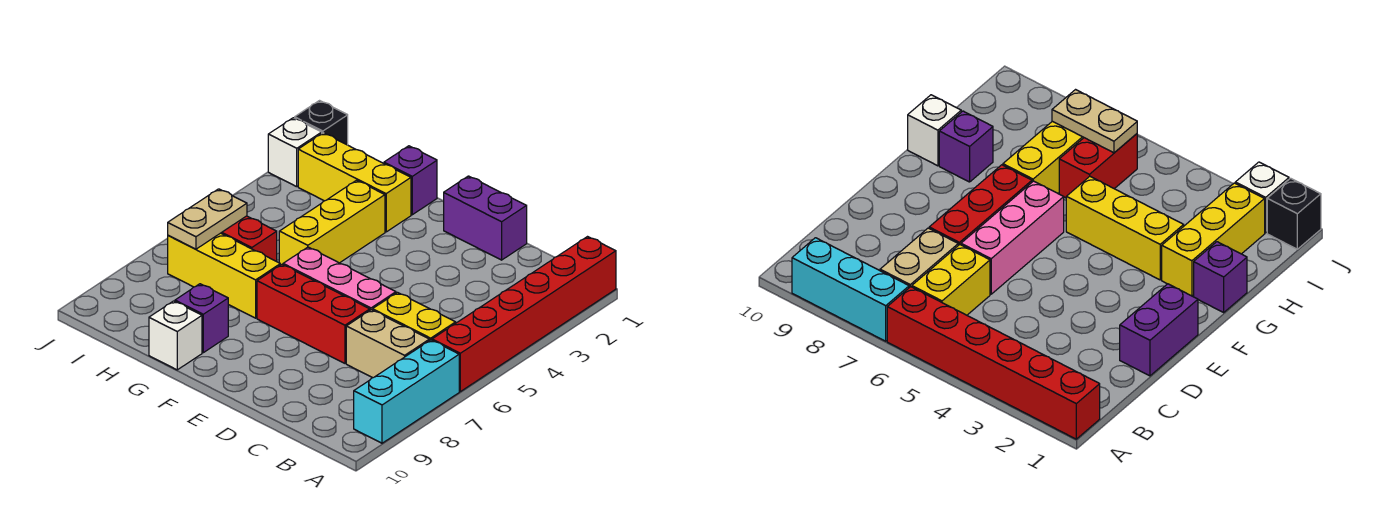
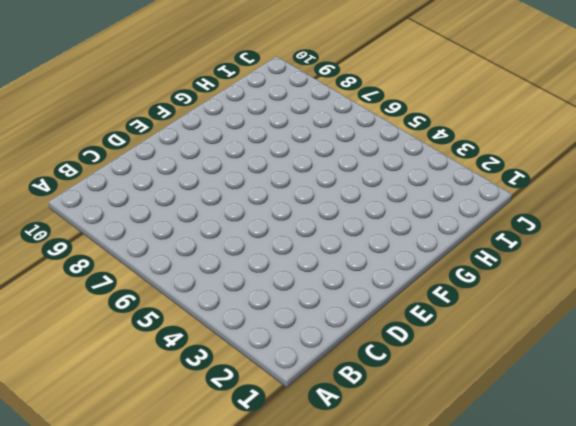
none -> red 1x6 brick [432,237,616,392]
none -> cyan 1x3 brick [354,340,459,443]
none -> yellow 1x2 brick [373,293,456,341]

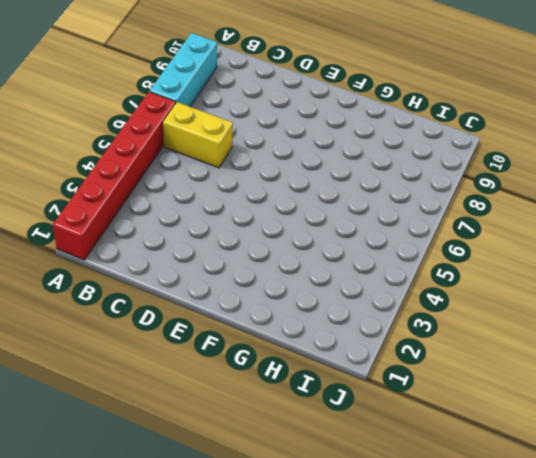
none -> tan 1x2 brick [346,310,429,378]
none -> purple 1x2 brick [444,176,527,260]
none -> pink 1x3 brick [283,247,396,310]

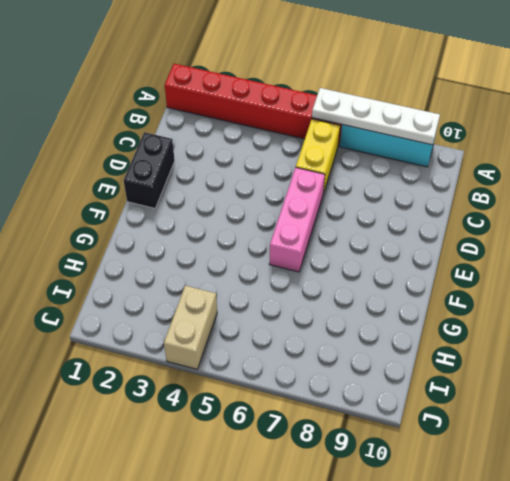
white 1x4 plate [312,88,440,145] -> none
black 1x2 brick [124,132,175,208] -> purple 1x2 brick [444,176,527,260]
tan 1x2 brick [164,285,217,369] -> tan 1x2 brick moved to [346,310,429,378]
none -> red 1x3 brick [257,265,370,363]
none -> purple 1x1 brick [384,146,437,215]
none -> yellow 1x3 brick [298,133,411,232]

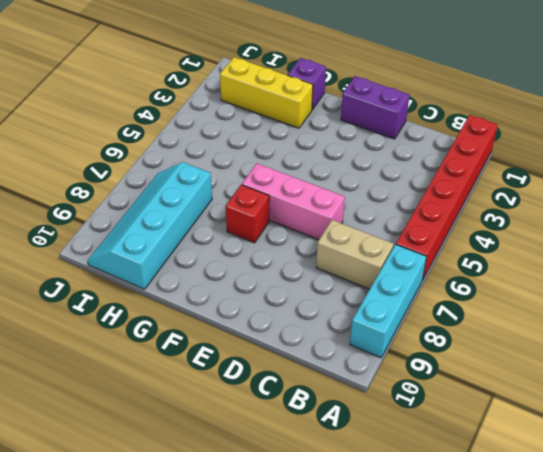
red 1x1 brick [226,185,269,243] -> red 1x3 brick [257,265,370,363]
cyan 2x4 slope [87,162,212,289] -> yellow 1x3 brick [168,233,280,318]
none -> yellow 1x2 brick [373,293,456,341]
none -> yellow 1x3 brick [279,180,385,265]
none -> purple 1x1 brick [175,284,228,353]

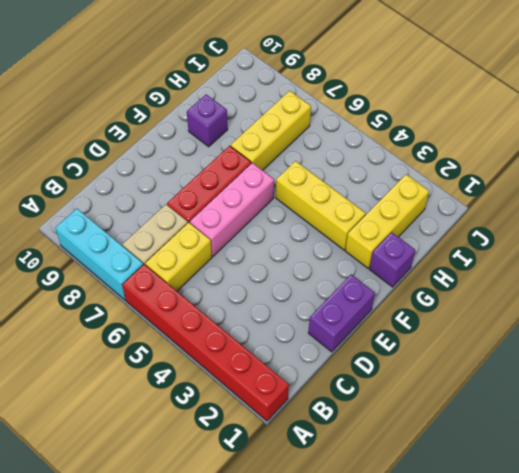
none -> white 1x1 brick [149,301,202,370]
none -> red 1x2 brick [221,216,277,261]
none -> black 1x1 brick [295,101,348,145]

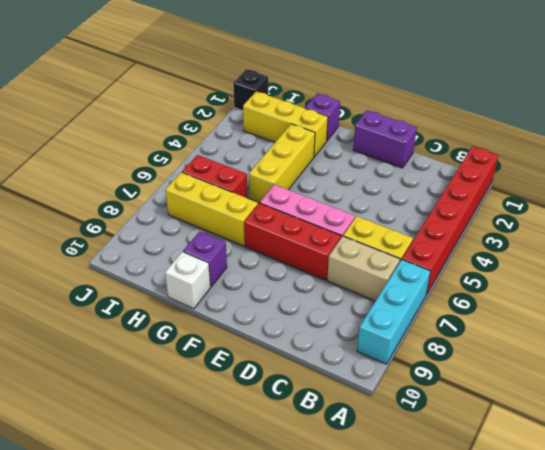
none -> white 1x1 brick [268,118,322,187]
none -> tan 1x2 plate [168,189,247,249]

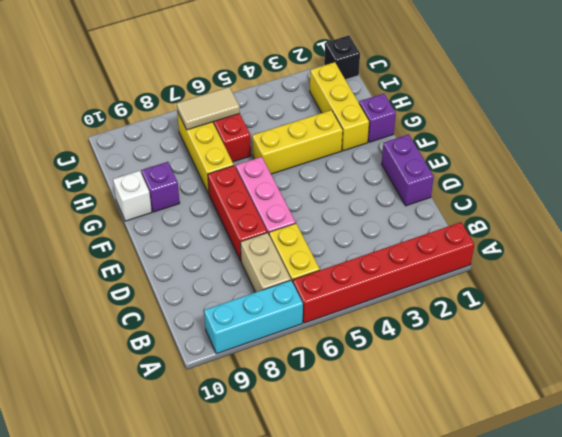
tan 1x2 tile [177,87,240,130] -> tan 1x2 plate [168,189,247,249]
none -> white 1x1 brick [268,118,322,187]

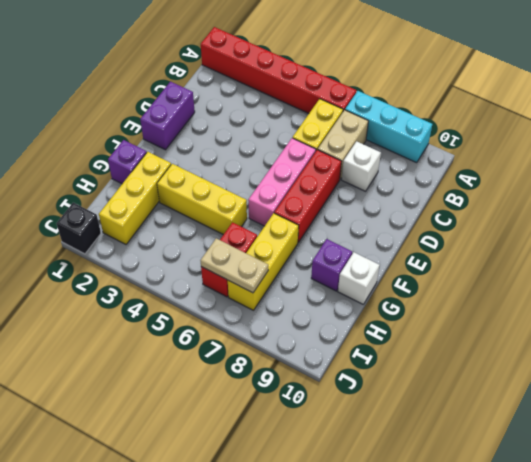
white 1x1 brick [342,141,381,191] -> white 1x1 brick moved to [268,118,322,187]

